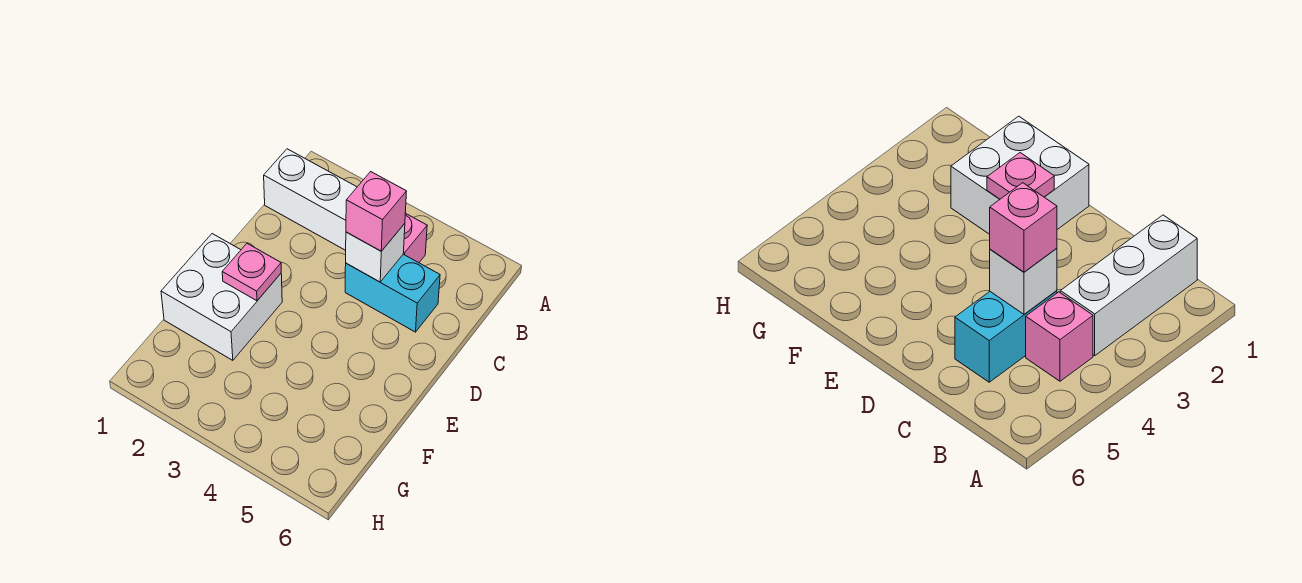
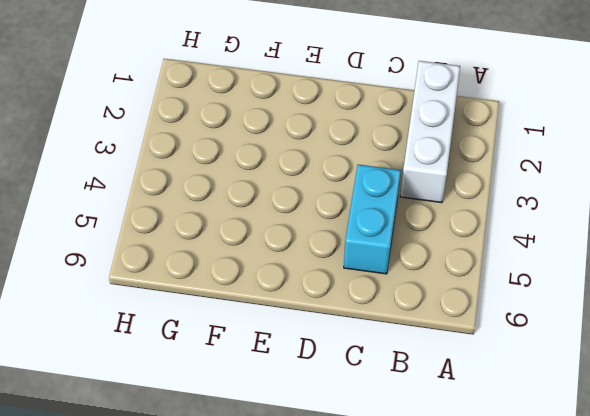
none -> pink 1x1 brick [403,213,427,263]
none -> white 2x2 brick [161,234,282,360]

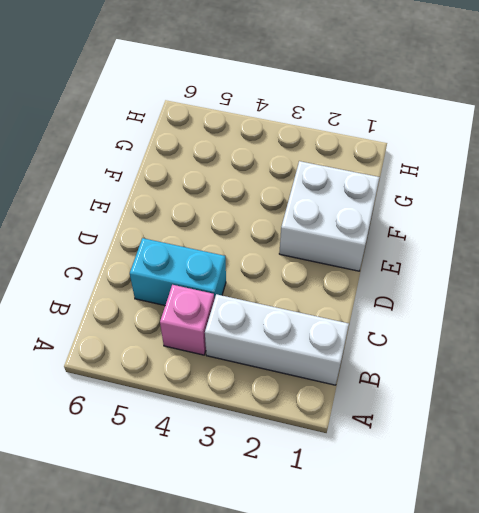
none -> white 1x1 brick [346,224,405,282]
none -> pink 1x1 plate [222,244,281,301]

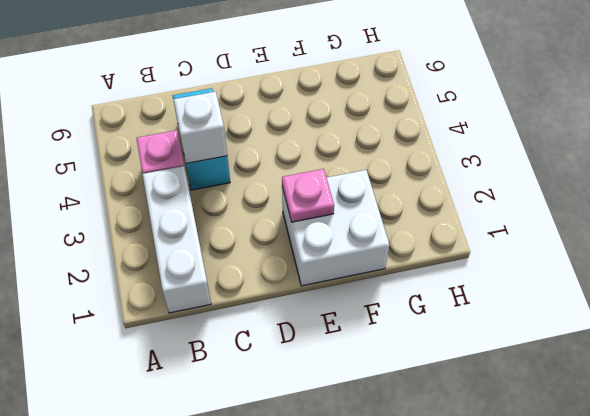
none -> pink 1x1 brick [346,172,407,251]

